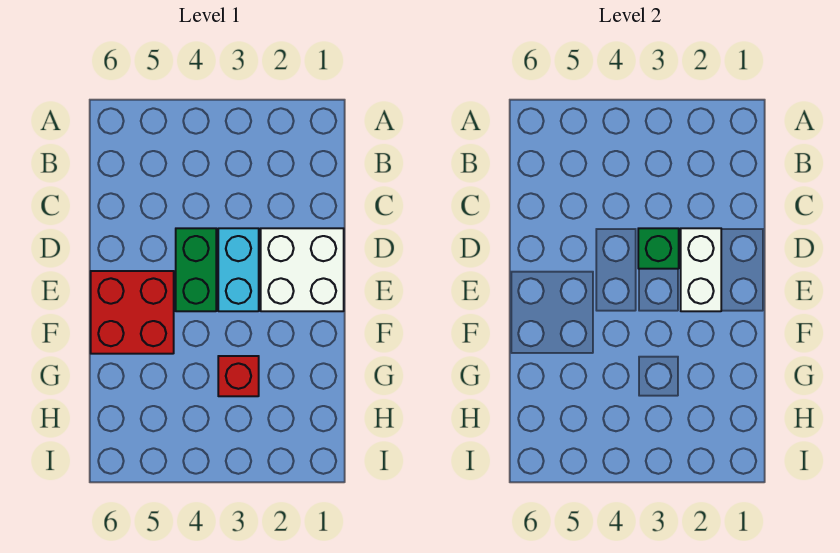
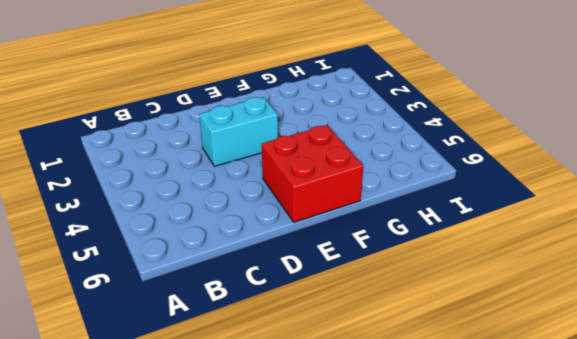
none -> white 2x2 brick [261,228,344,311]
none -> green 1x2 brick [176,228,216,311]

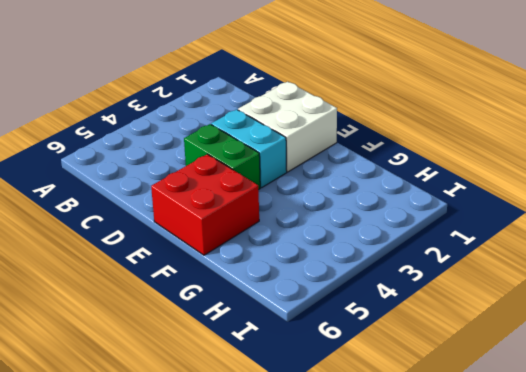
none -> red 1x1 brick [218,356,259,396]
none -> white 1x2 brick [681,228,721,311]

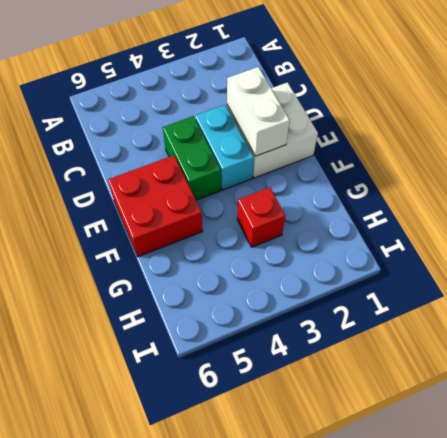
none -> green 1x1 brick [638,228,679,269]

